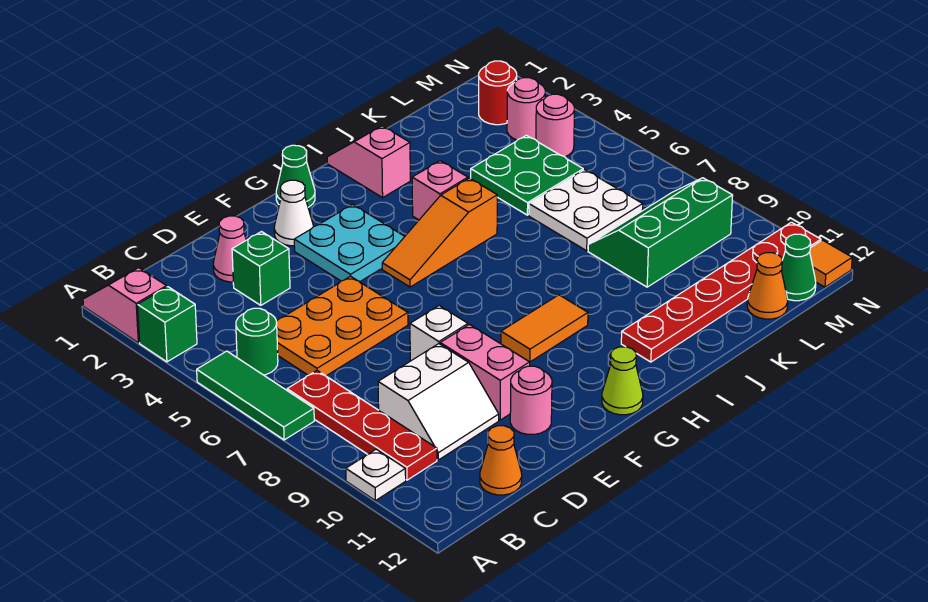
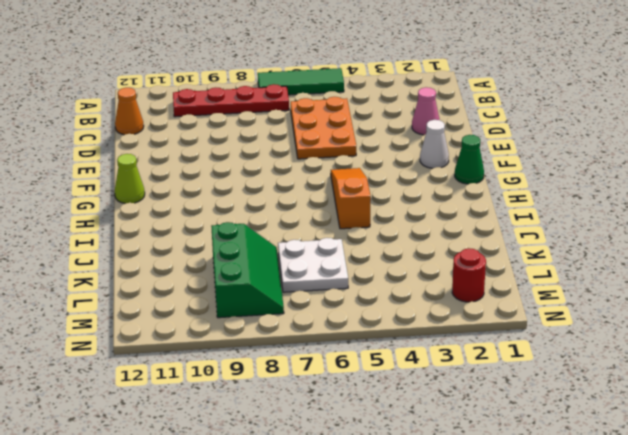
none -> pink 1x2 slope [83,268,167,343]
none -> green 1x1 brick [138,287,197,362]
none -> white 1x1 plate [346,449,406,501]
none -> green 1x1 round brick [236,308,278,375]

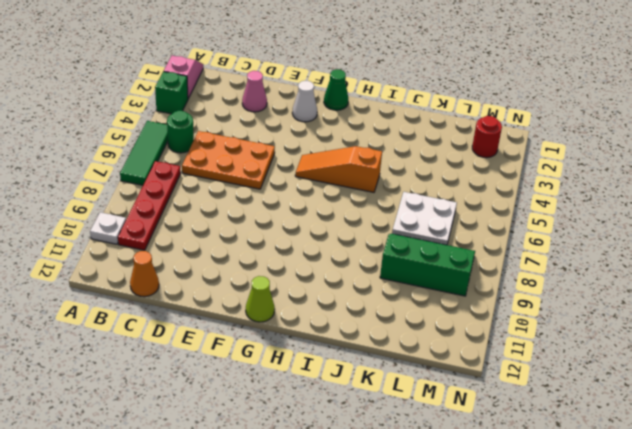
none -> white 2x2 slope [378,344,499,460]
none -> green 1x1 brick [232,232,290,305]
none -> white 1x1 brick [410,306,468,361]
none -> pink 1x2 brick [440,325,530,420]

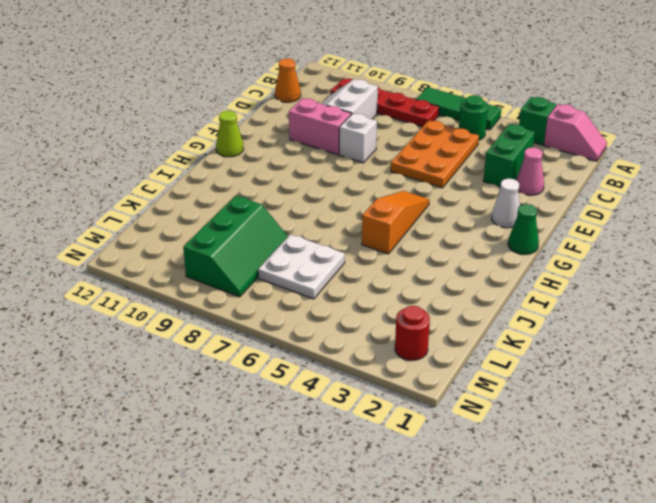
green 1x2 brick [483,124,535,187] -> green 1x1 brick [232,232,290,305]
none -> white 1x1 plate [346,449,406,501]
none -> pink 1x1 round brick [510,366,552,434]
none -> cyan 2x2 plate [294,205,405,282]
none -> orange 1x2 tile [501,295,588,362]

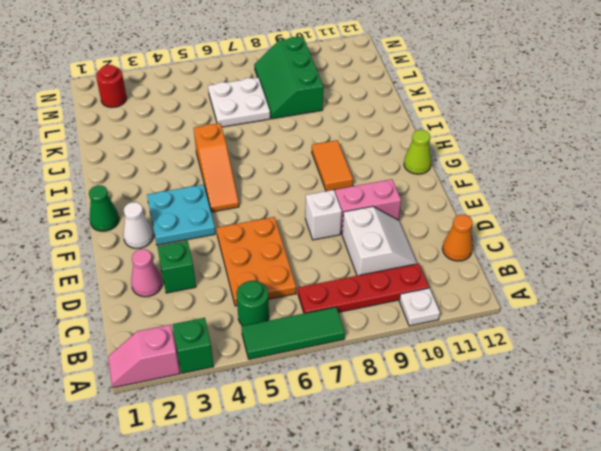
none -> pink 1x1 round brick [510,366,552,434]
none -> pink 1x2 slope [327,126,410,198]
none -> pink 1x1 brick [412,161,468,220]
none -> red 1x6 plate [621,222,821,362]

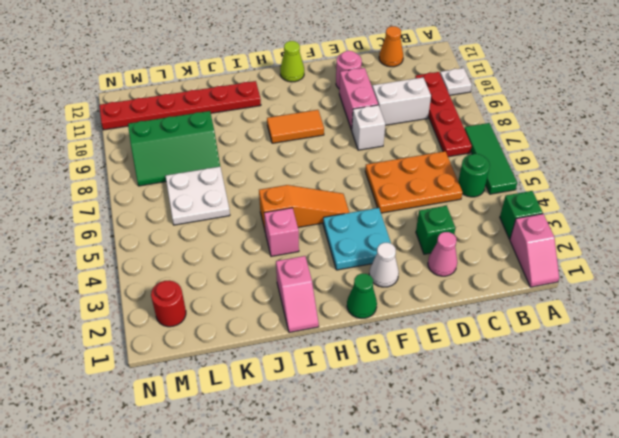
none -> green 2x2 plate [471,135,583,215]
none -> orange 1x1 cone [747,253,788,319]
none -> pink 1x1 round brick [507,78,545,140]
none -> pink 1x1 round brick [536,94,574,157]

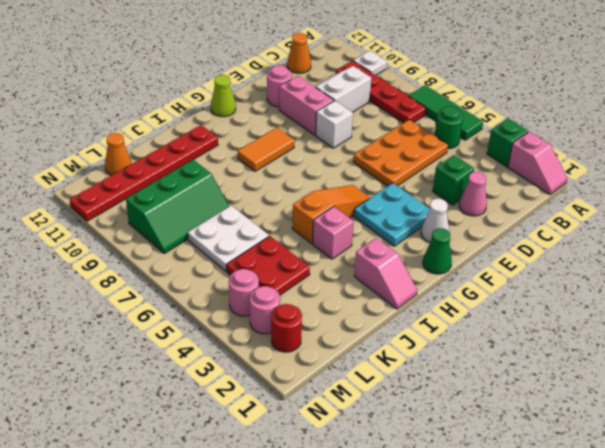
red 2x2 plate [226,236,310,295] -> green 2x2 plate [471,135,583,215]
none -> green 1x1 cone [782,234,816,301]
none -> orange 1x1 tile [810,240,852,287]

